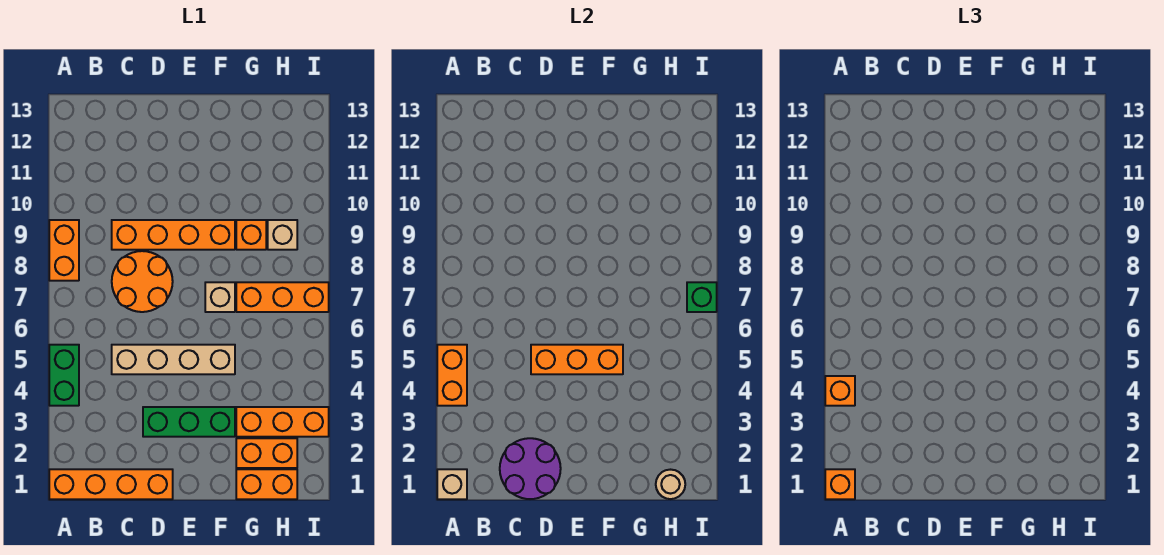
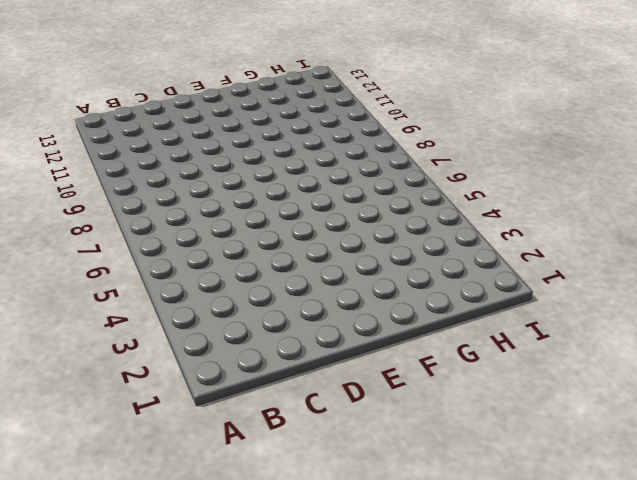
none -> orange 1x4 brick [49,469,173,499]
none -> green 1x2 brick [49,345,79,406]
none -> orange 1x2 brick [49,220,79,281]

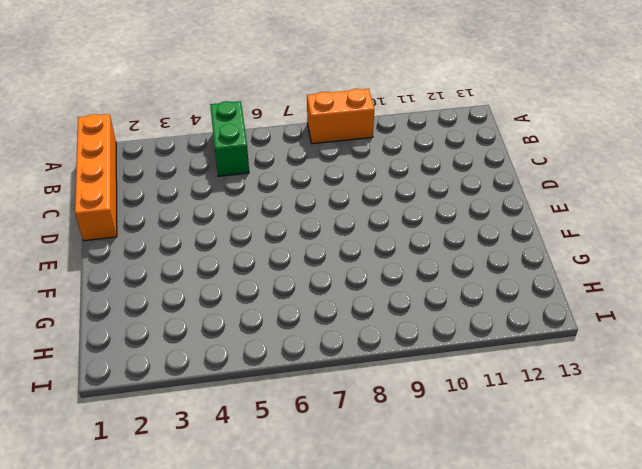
green 1x2 brick [210,101,249,176] -> green 1x2 brick turned to [49,345,79,406]
none -> tan 1x4 brick [112,345,235,374]
none -> orange 2x2 round brick [112,251,173,312]
none -> orange 1x4 brick [112,220,235,250]

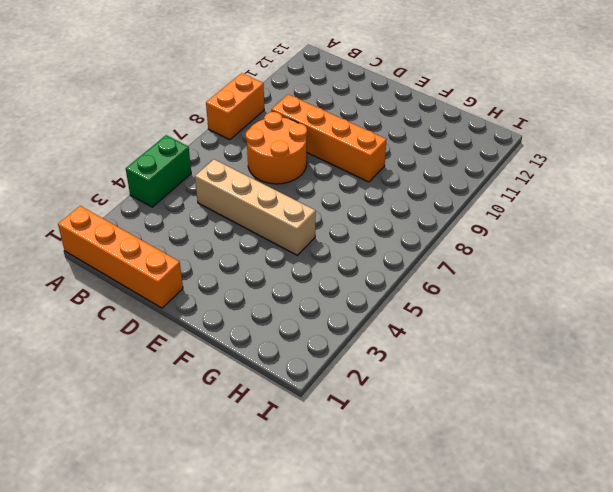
none -> green 1x3 brick [143,407,235,437]
none -> tan 1x1 brick [205,282,235,312]
none -> orange 1x2 brick [236,469,297,499]

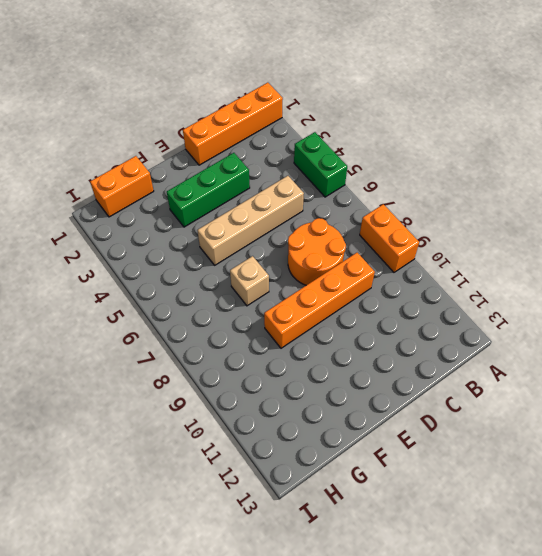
none -> orange 1x2 brick [236,438,297,468]
none -> orange 1x3 brick [236,407,329,437]
none -> orange 1x3 brick [236,282,329,312]

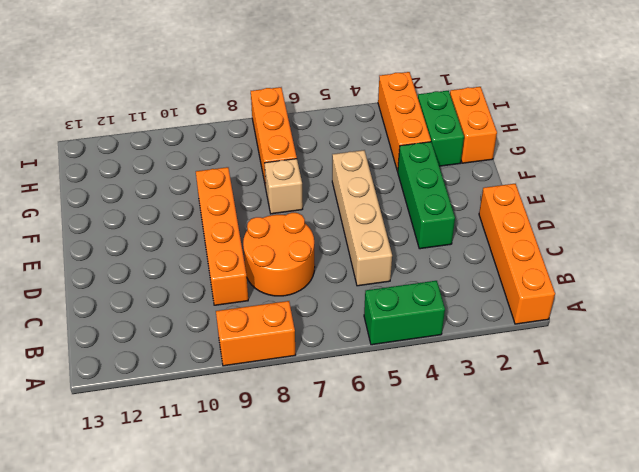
green 1x2 brick [418,91,464,166] -> orange 1x2 brick [236,438,297,468]
none -> orange 1x1 brick [236,220,266,250]
none -> tan 1x1 brick [268,220,297,250]
none -> tan 1x1 brick [437,469,467,499]

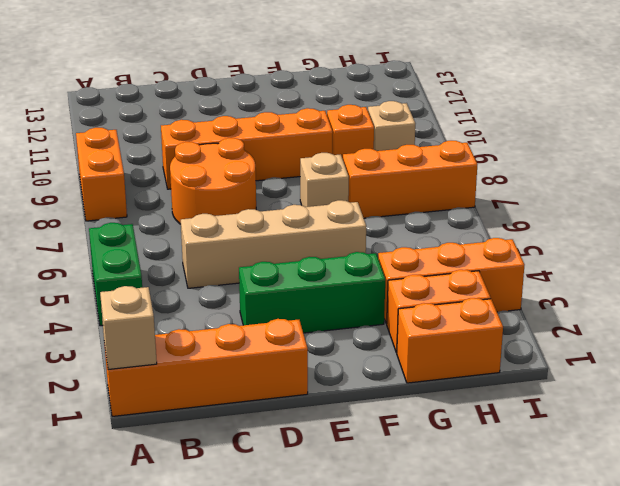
none -> orange 1x2 brick [437,345,467,406]
none -> purple 2x2 round brick [500,438,561,499]
none -> orange 1x3 brick [531,345,623,374]

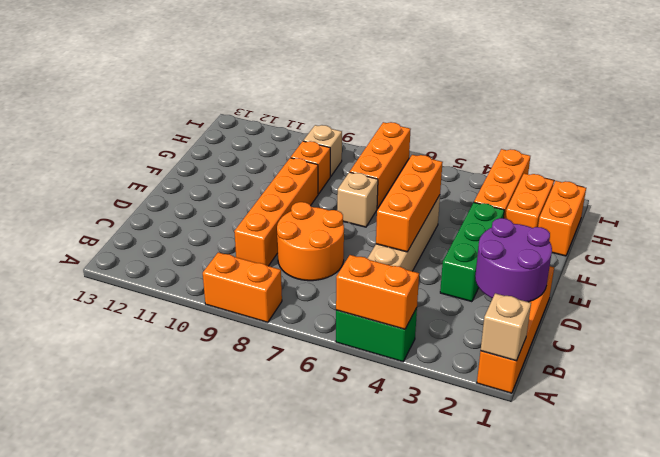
none -> tan 1x1 round brick [656,470,685,499]
none -> green 1x1 brick [687,282,717,312]
none -> orange 1x1 brick [825,469,855,499]

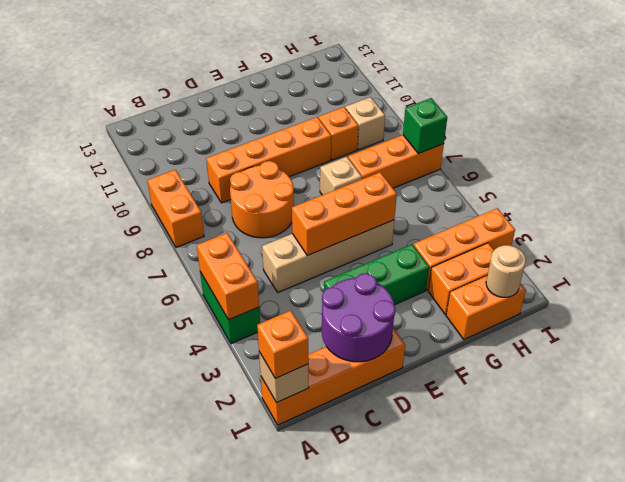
none -> orange 1x1 brick [825,376,855,406]

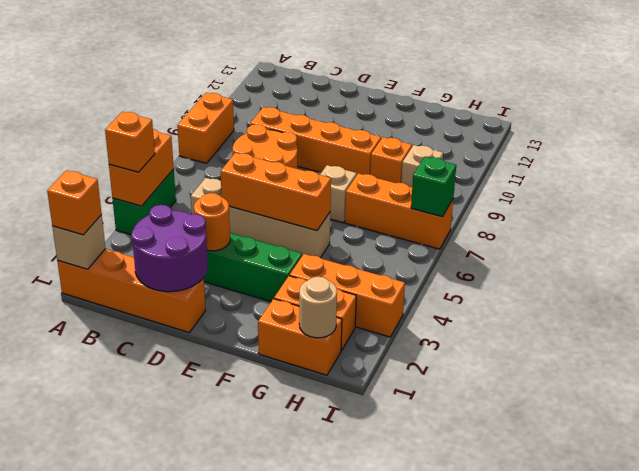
orange 1x1 round brick [194,193,230,251] -> none

